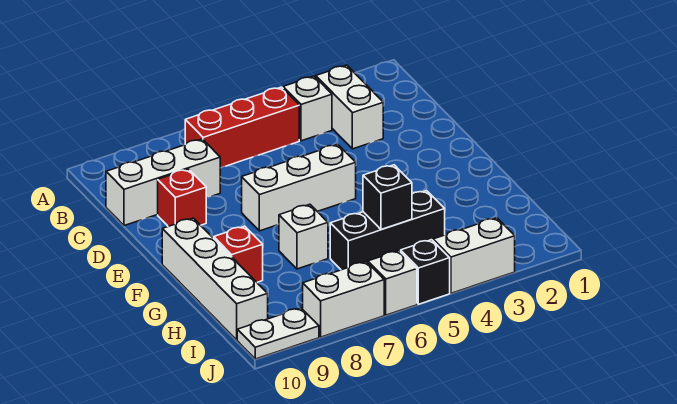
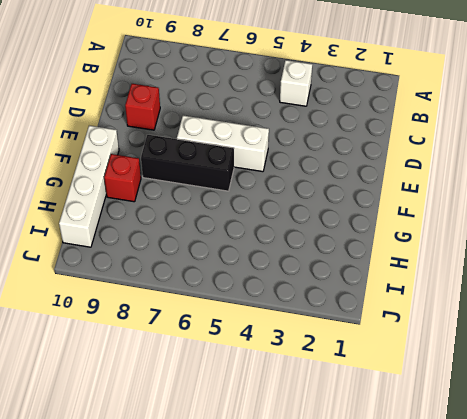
black 1x3 brick [141,135,234,191] -> black 1x3 brick moved to [330,191,445,270]
none -> white 1x2 brick [316,65,383,149]
none -> red 1x3 brick [185,87,299,168]
none -> white 1x3 brick [106,139,220,226]

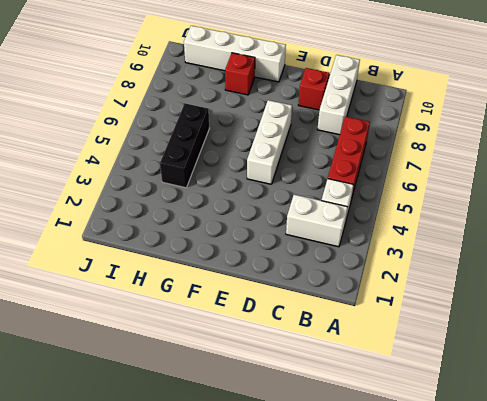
none -> white 1x1 brick [279,204,328,269]
none -> white 1x2 brick [433,218,515,293]
none -> black 1x1 brick [401,240,450,304]

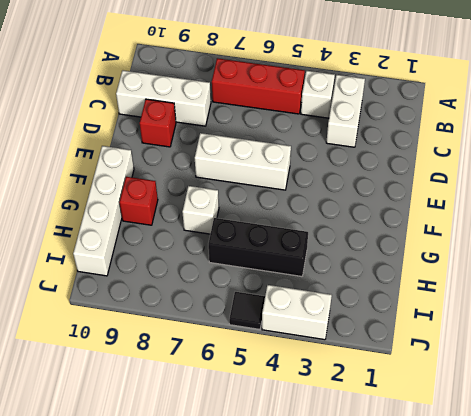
black 1x1 tile [229,292,265,329] -> black 1x1 brick [401,240,450,304]
none -> white 1x1 brick [368,251,417,315]
none -> white 1x2 brick [303,262,384,337]
none -> white 1x2 plate [237,308,319,359]

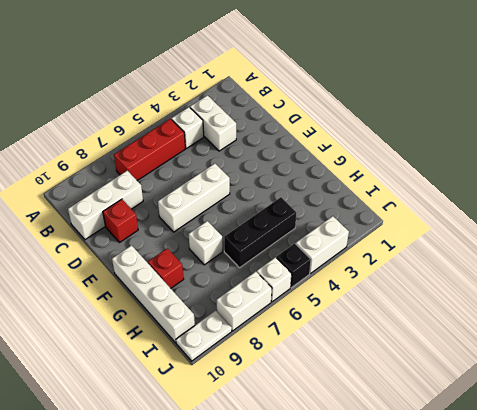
none -> black 1x1 brick [363,165,412,230]

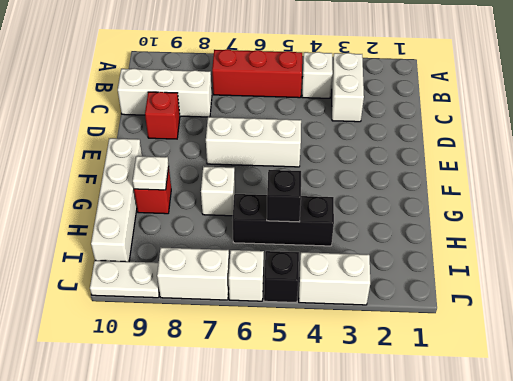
white 1x1 plate [133,156,169,190] -> none

